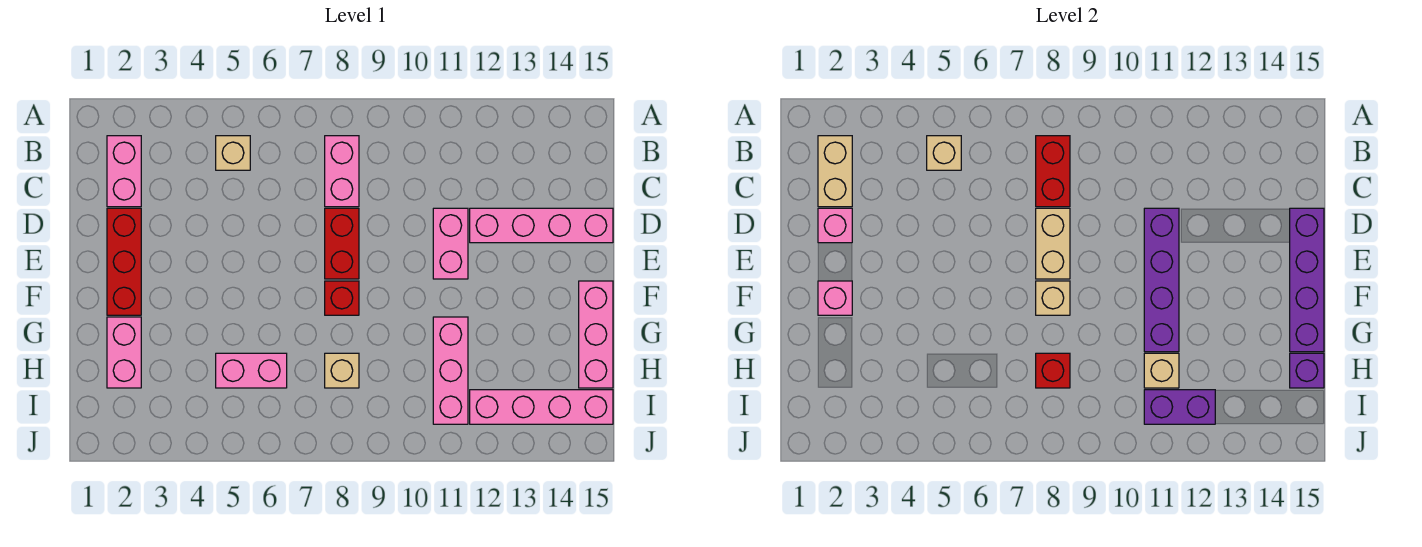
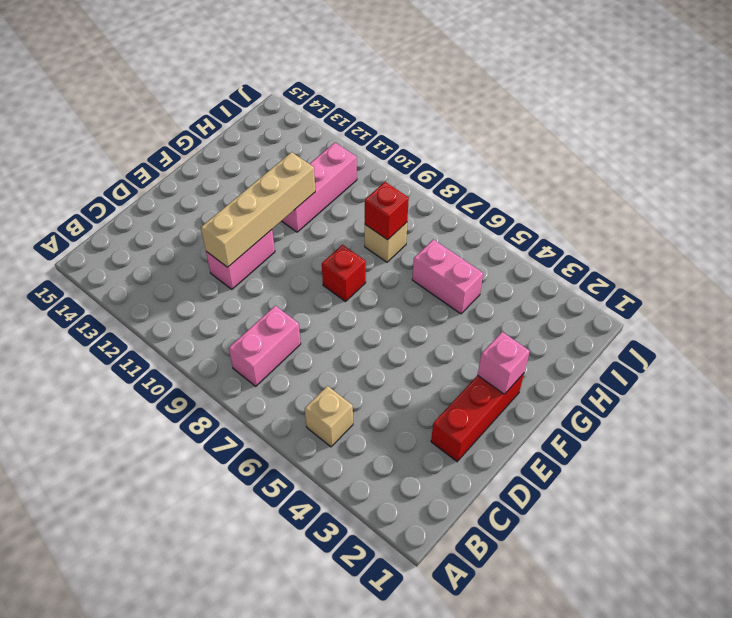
tan 1x4 brick [201,152,315,267] -> purple 1x4 brick [1144,208,1179,352]
none -> pink 1x2 brick [107,136,141,207]
none -> red 1x2 brick [325,208,359,279]
none -> pink 1x4 brick [470,208,613,243]

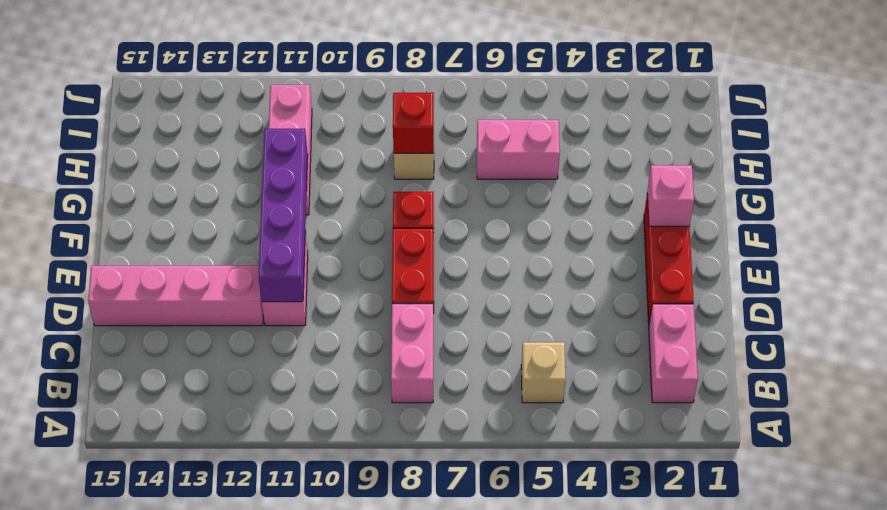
none -> pink 1x3 brick [579,281,613,388]
none -> pink 1x2 brick [107,317,141,388]
none -> pink 1x4 brick [470,390,613,424]

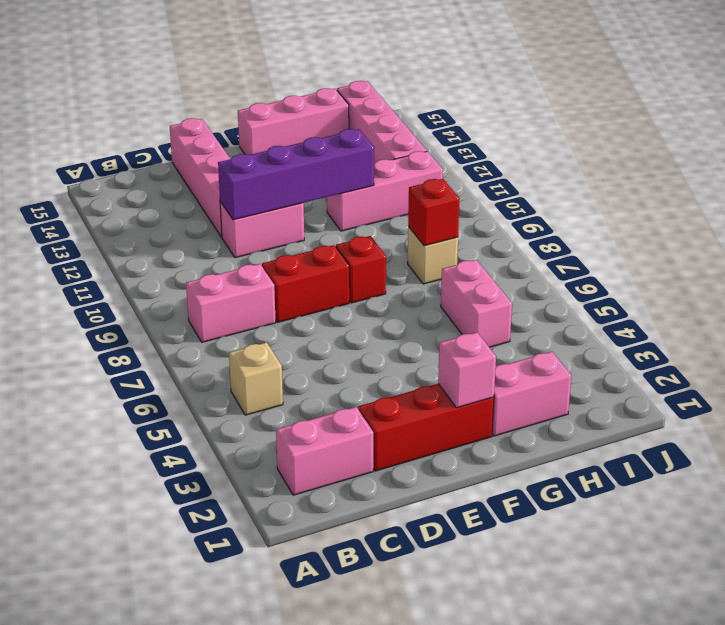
none -> tan 1x2 brick [818,136,852,207]
none -> tan 1x1 brick [927,136,961,170]
none -> red 1x2 brick [1036,136,1070,207]

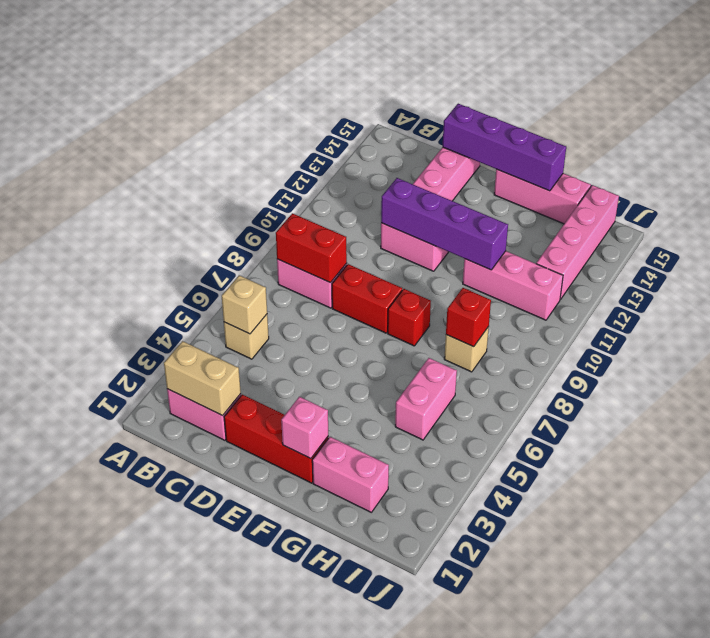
none -> pink 1x1 brick [818,208,852,243]
none -> tan 1x2 brick [1036,208,1070,279]
none -> tan 1x1 brick [1036,281,1070,315]

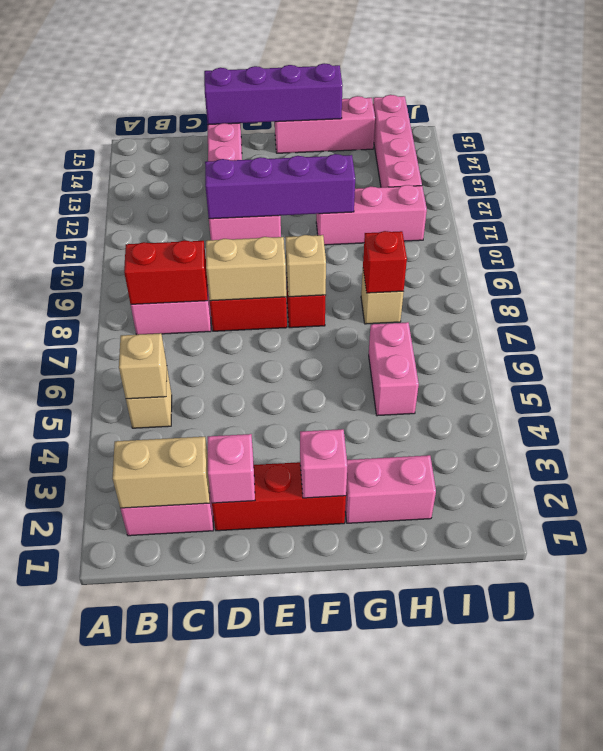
none -> tan 1x1 brick [1144,353,1179,388]
none -> purple 1x1 brick [1290,353,1324,388]
none -> purple 1x2 brick [1144,390,1215,424]

